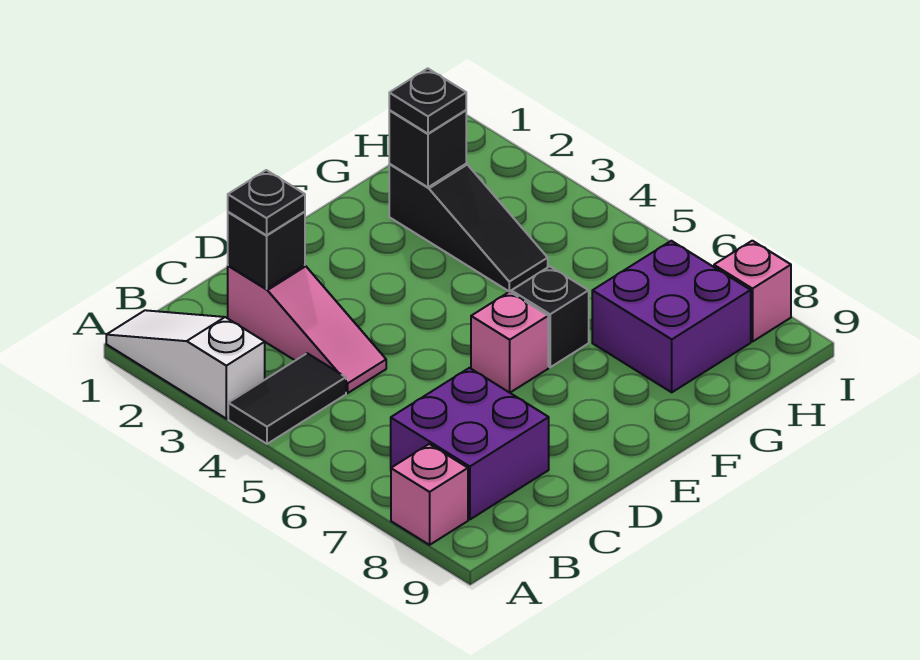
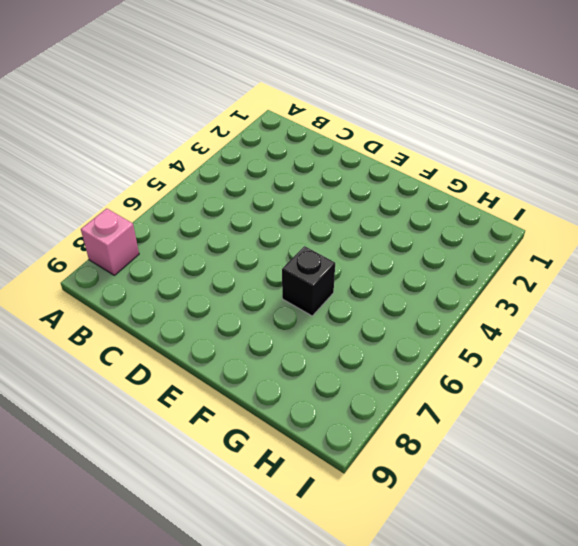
none -> white 1x3 slope [106,310,265,419]
none -> black 1x2 tile [228,353,346,444]
none -> purple 2x2 brick [391,368,549,519]

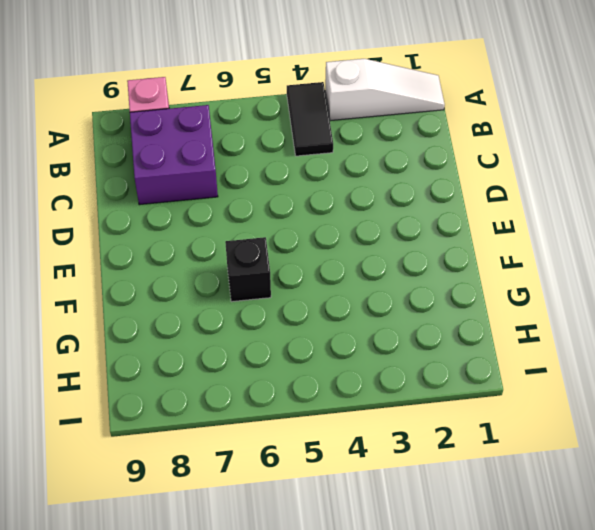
none -> pink 1x3 slope [228,265,386,393]
none -> pink 1x1 brick [471,292,548,393]
none -> black 1x3 slope [389,164,548,292]

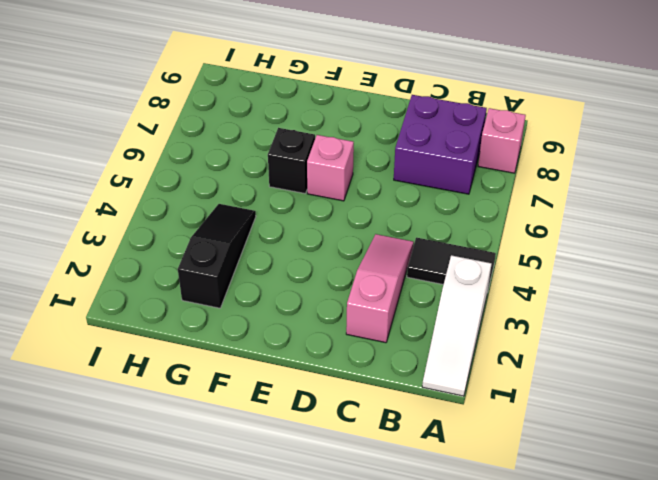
none -> purple 2x2 brick [592,241,751,392]
none -> pink 1x1 brick [714,241,791,342]
none -> black 1x1 brick [228,212,305,289]

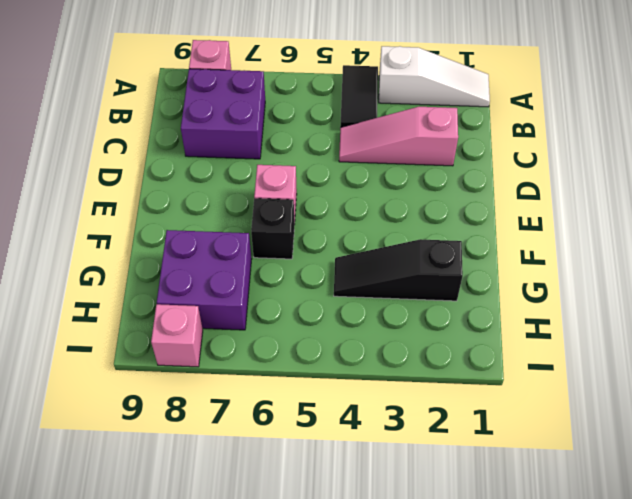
none -> black 1x1 brick [228,212,305,289]
none -> black 1x1 brick [389,110,466,187]
none -> black 1x1 plate [228,170,305,235]

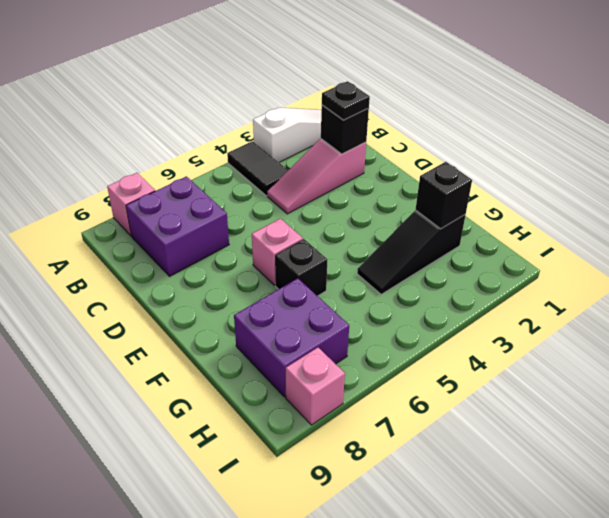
none -> black 1x1 plate [389,68,466,134]

